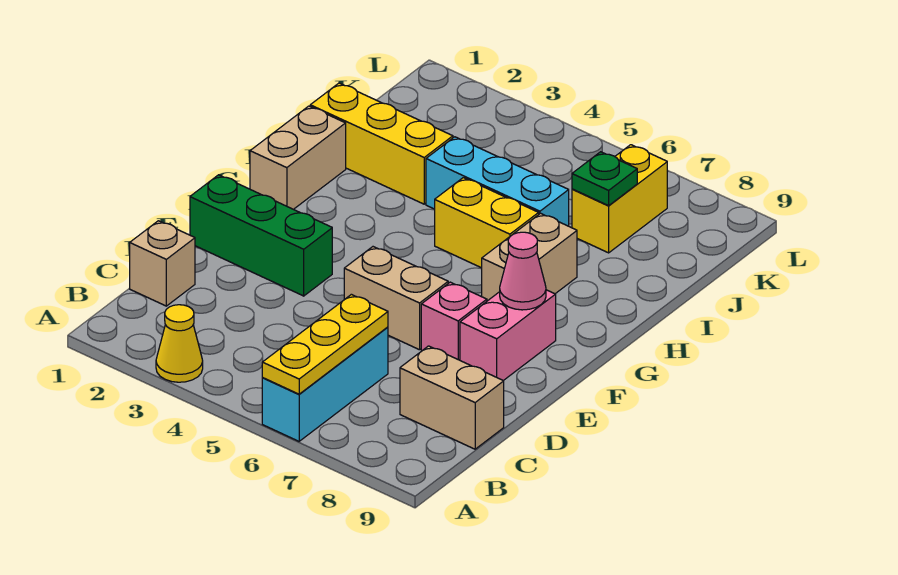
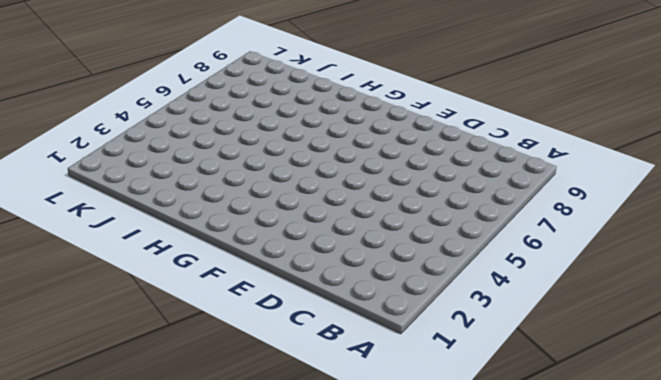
none -> yellow 1x1 cone [156,305,203,382]
none -> cyan 1x3 brick [262,327,388,441]
none -> tan 1x1 brick [130,221,195,306]

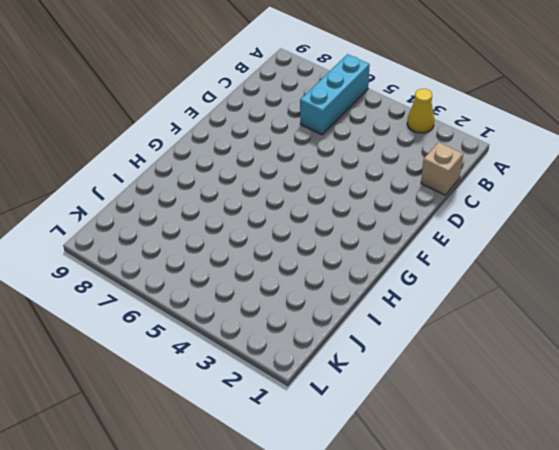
none -> tan 1x2 brick [400,346,504,449]
none -> green 1x3 brick [190,175,332,296]
none -> tan 1x2 brick [344,247,448,350]

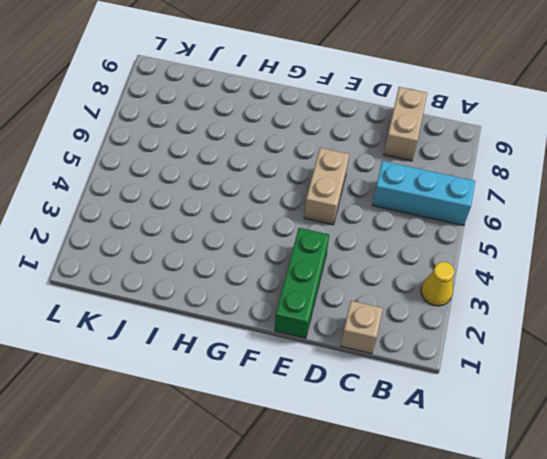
none -> pink 1x1 brick [421,282,487,360]
none -> pink 1x2 brick [460,290,556,381]
none -> tan 1x2 brick [250,106,346,209]

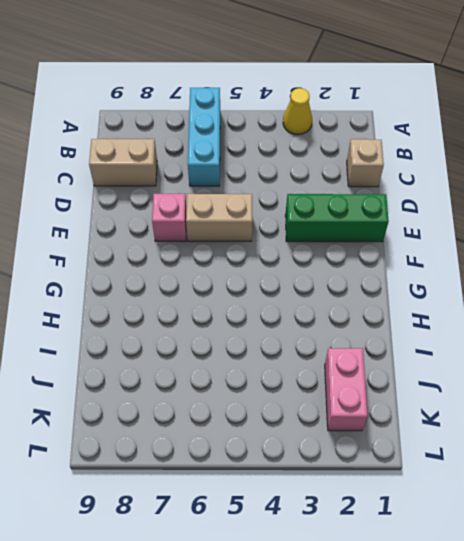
pink 1x2 brick [325,348,368,431] -> pink 1x2 brick moved to [460,290,556,381]
none -> tan 1x2 brick [250,106,346,209]
none -> tan 1x2 brick [482,213,577,301]
none -> yellow 1x2 brick [435,178,539,268]

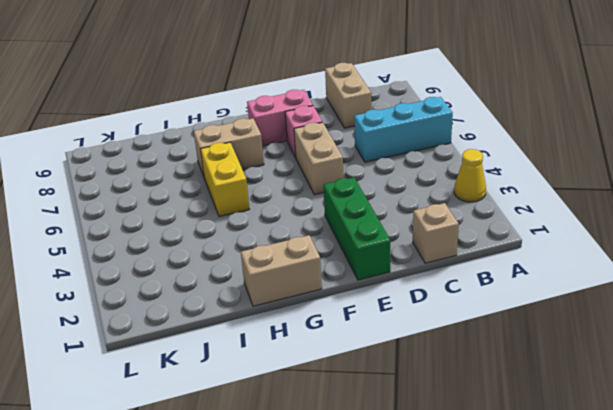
none -> yellow 1x3 brick [310,83,453,204]
none -> cyan 1x3 brick [426,137,569,226]
none -> yellow 1x2 brick [572,145,667,253]

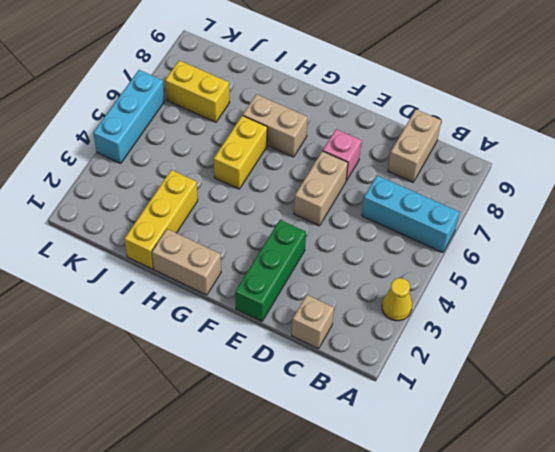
cyan 1x3 brick [93,70,165,163] -> cyan 1x3 brick moved to [426,137,569,226]
none -> pink 1x2 brick [460,290,556,381]
none -> yellow 1x3 plate [262,294,388,394]
none -> pink 1x1 cone [500,232,546,310]

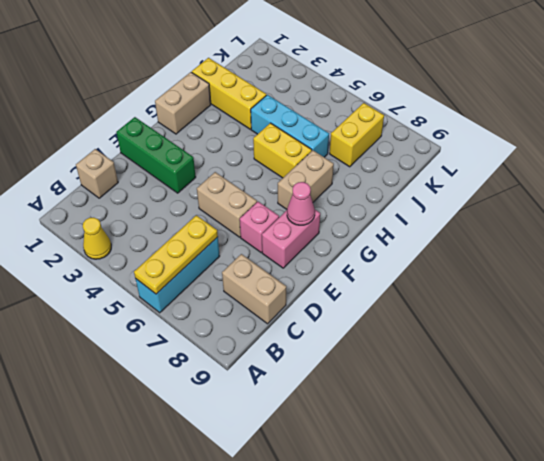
none -> green 1x1 plate [572,152,637,206]

